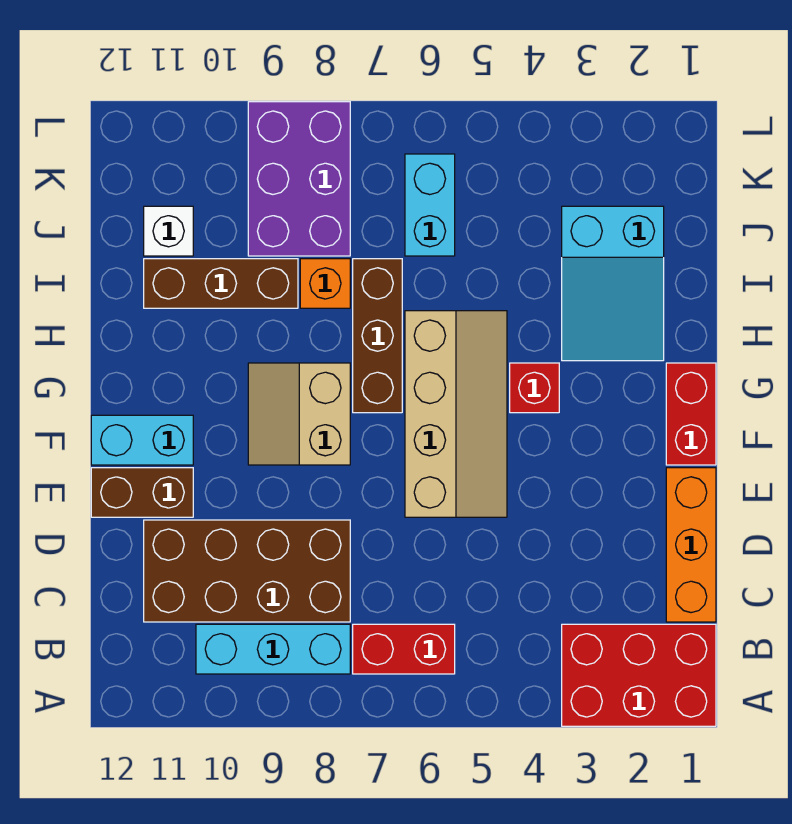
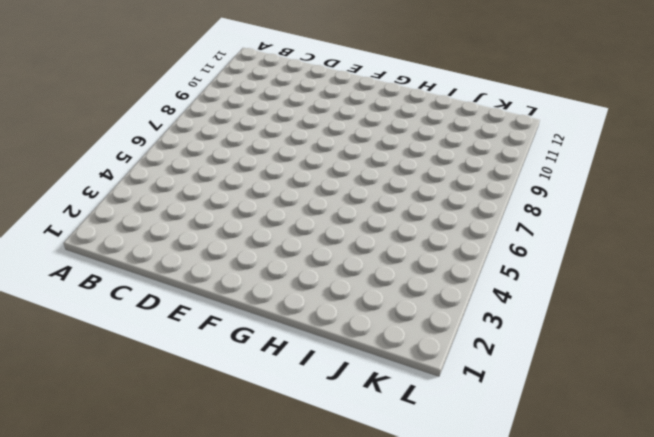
none -> red 2x3 brick [562,624,716,726]
none -> red 1x2 brick [353,624,455,674]
none -> cyan 1x3 brick [196,624,350,674]

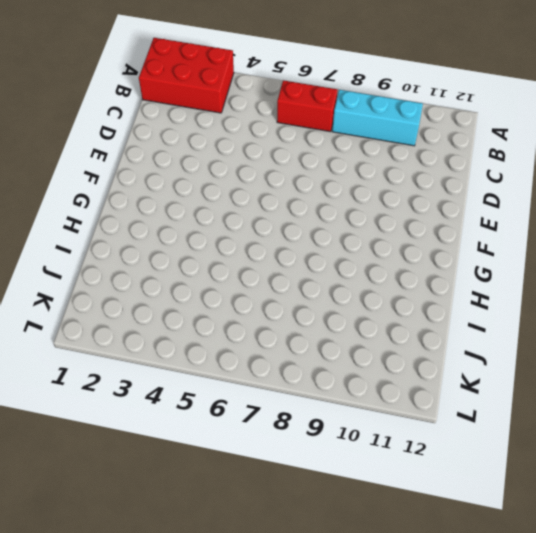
none -> orange 1x3 brick [666,468,716,622]
none -> brown 2x4 brick [144,520,350,622]
none -> tan 2x4 slope [405,311,507,517]

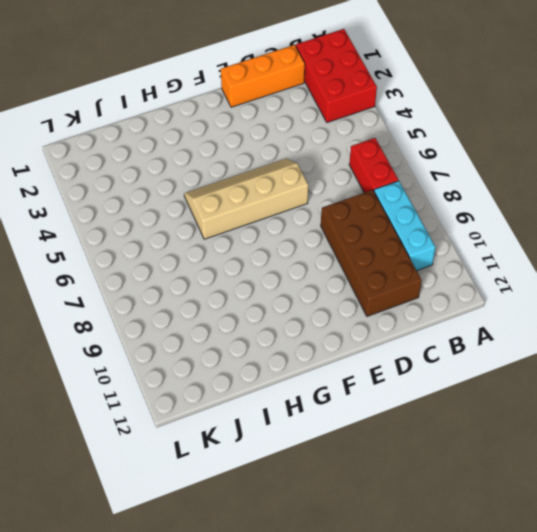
none -> brown 1x2 brick [91,468,193,517]
none -> red 1x2 brick [666,363,716,465]
none -> tan 2x2 slope [248,363,350,465]

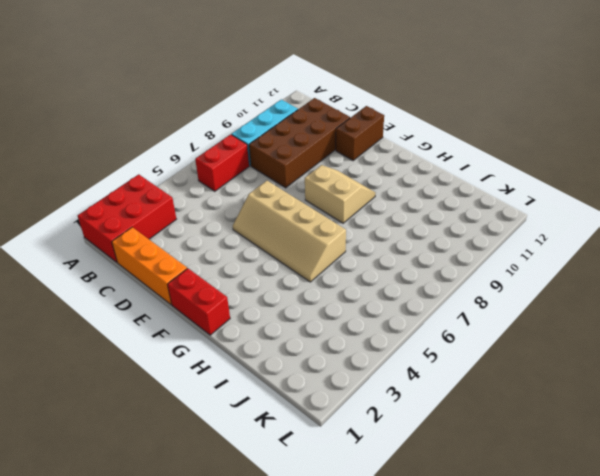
none -> cyan 1x2 brick [91,415,193,465]
none -> red 1x1 brick [510,363,559,413]
none -> brown 1x3 brick [353,259,402,413]

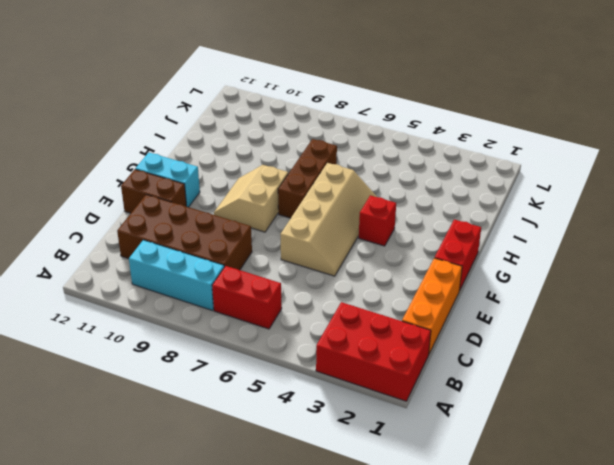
none -> cyan 2x3 slope [562,206,664,361]
none -> orange 1x1 brick [300,259,350,308]
none -> brown 1x3 brick [144,259,298,308]

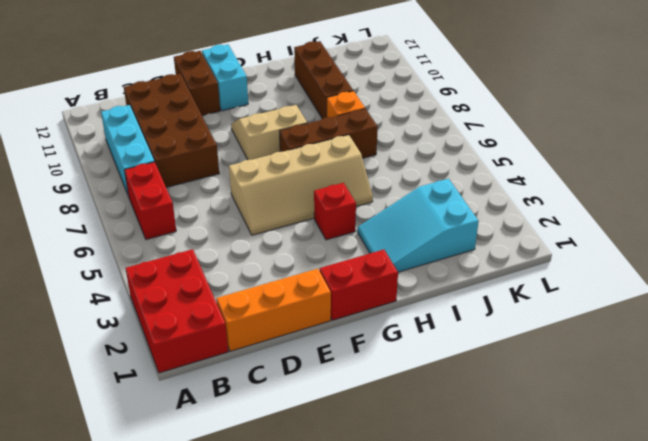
none -> cyan 1x2 brick [405,154,455,256]
none -> purple 2x3 brick [248,102,350,256]
none -> white 1x1 brick [144,206,193,256]

